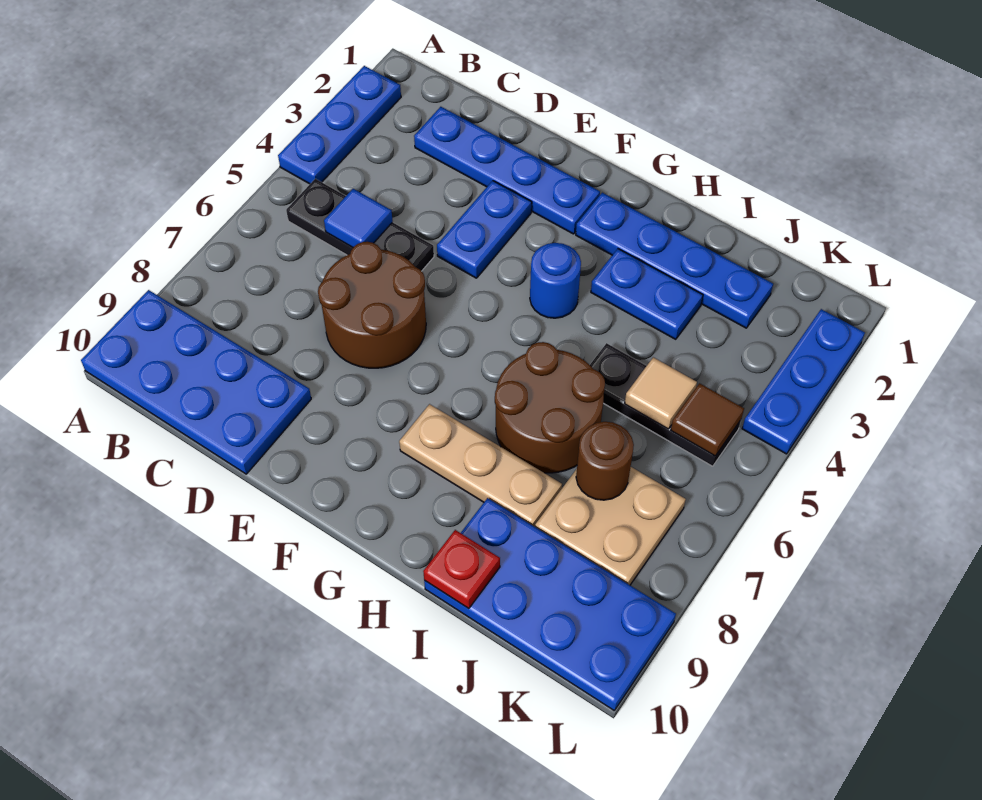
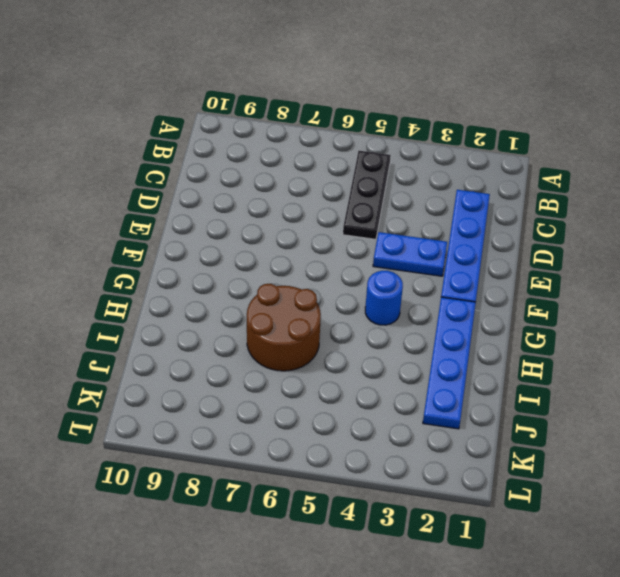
none -> blue 1x3 plate [278,66,401,184]
none -> blue 2x4 plate [81,290,311,474]
none -> brown 2x2 round brick [318,242,426,368]

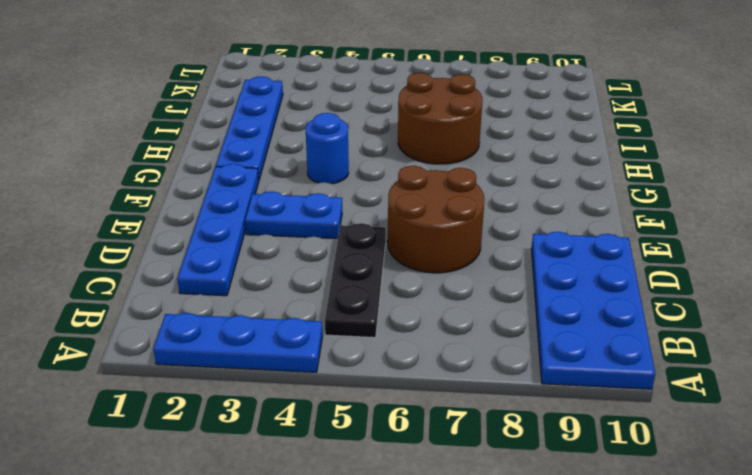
none -> tan 1x3 plate [399,404,562,527]
none -> blue 1x2 plate [591,249,703,339]
none -> black 1x3 plate [590,343,741,466]

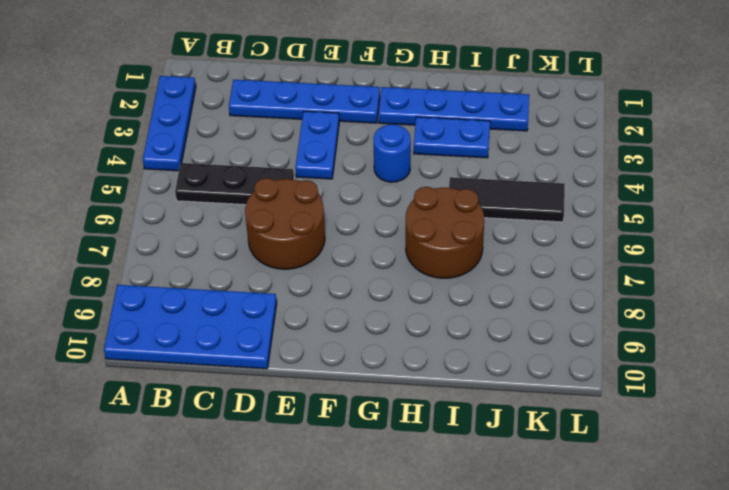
black 1x3 tile [449,177,565,222] -> black 1x3 plate [590,343,741,466]
none -> tan 1x3 plate [399,404,562,527]
none -> blue 2x4 plate [424,498,676,710]
none -> tan 2x2 plate [535,467,686,585]

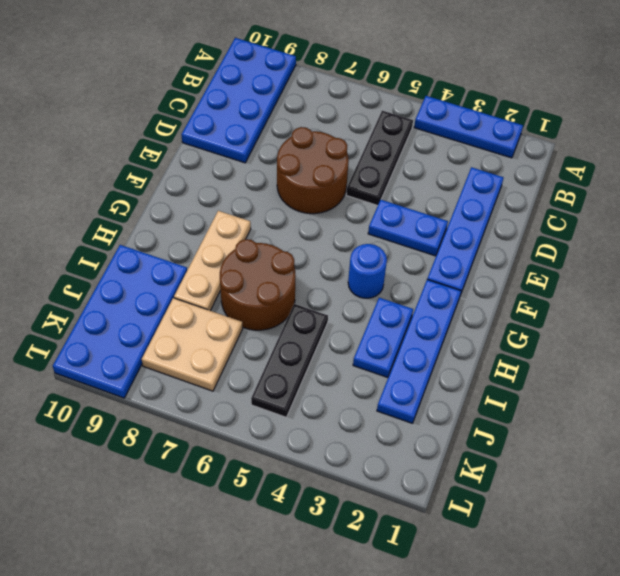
none -> blue 1x3 plate [742,309,865,454]
none -> blue 1x1 tile [324,189,393,248]
none -> red 1x1 plate [423,530,500,609]

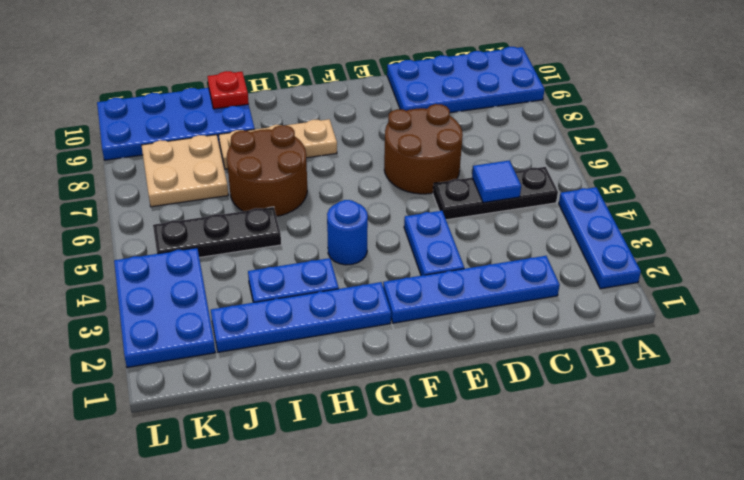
blue 2x3 plate [114,248,215,368] -> blue 1x3 plate [742,309,865,454]
none -> tan 1x1 tile [625,357,697,429]
none -> brown 1x1 round brick [576,422,634,500]
none -> brown 1x1 tile [671,383,744,456]

